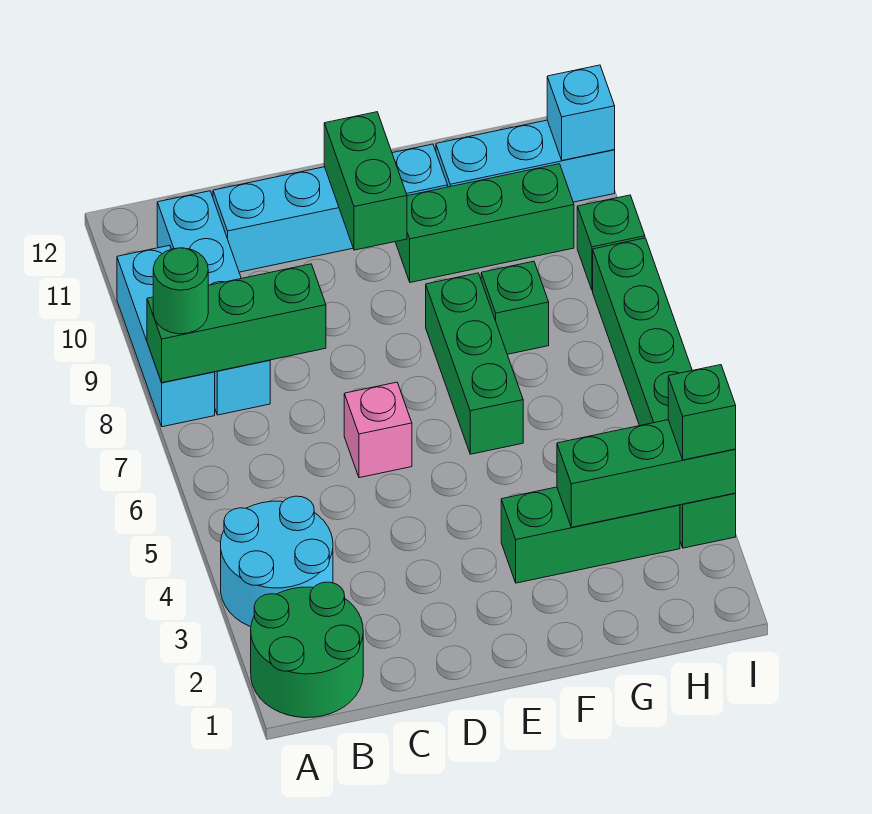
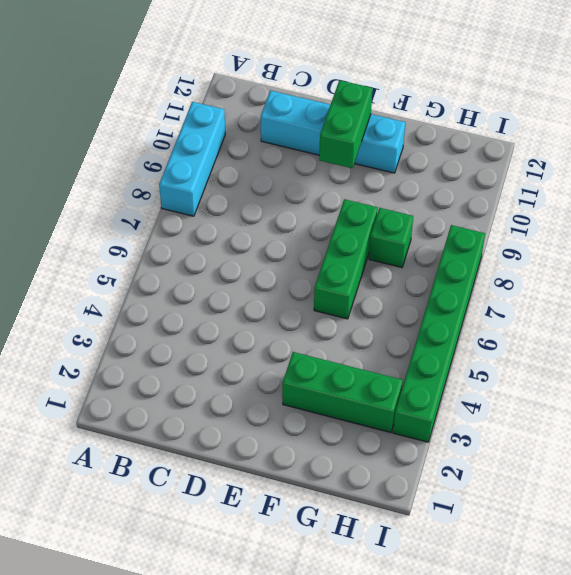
none -> green 2x2 round brick [251,582,363,718]
none -> cyan 2x2 round brick [221,496,333,627]
none -> cyan 1x4 brick [157,191,270,415]

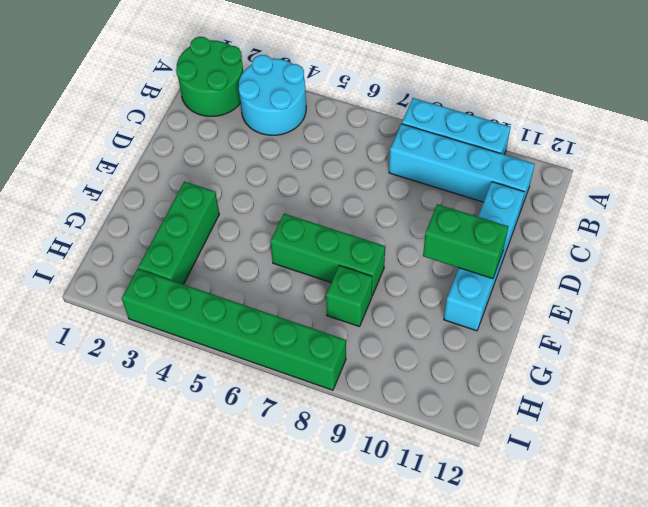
none -> pink 1x1 brick [344,382,412,478]
none -> green 1x3 brick [396,164,574,282]
none -> cyan 1x3 brick [436,120,615,202]

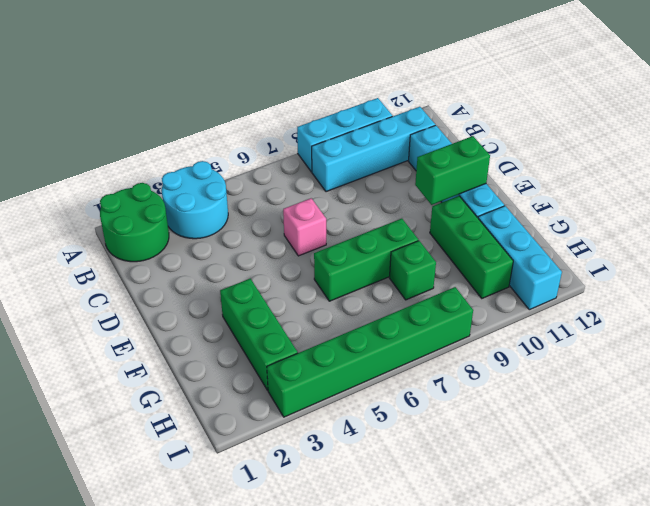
none -> green 1x1 brick [577,195,645,290]
none -> green 1x3 brick [147,264,326,383]
none -> green 1x3 brick [557,420,736,527]

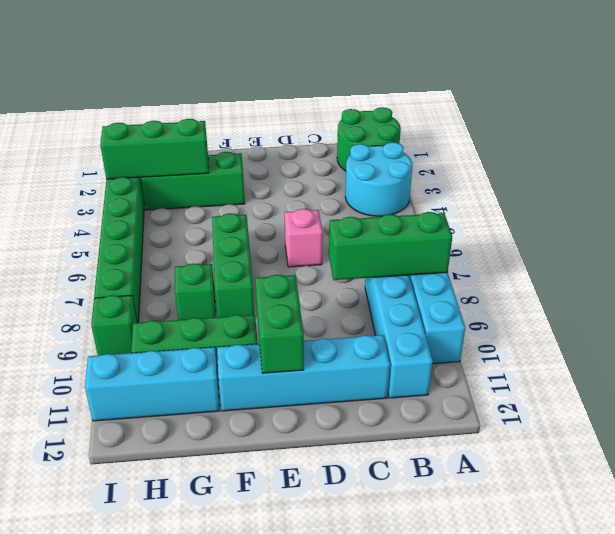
none -> cyan 1x1 brick [547,65,615,160]
none -> green 1x1 round brick [153,248,208,334]
none -> green 1x1 brick [668,365,736,460]

